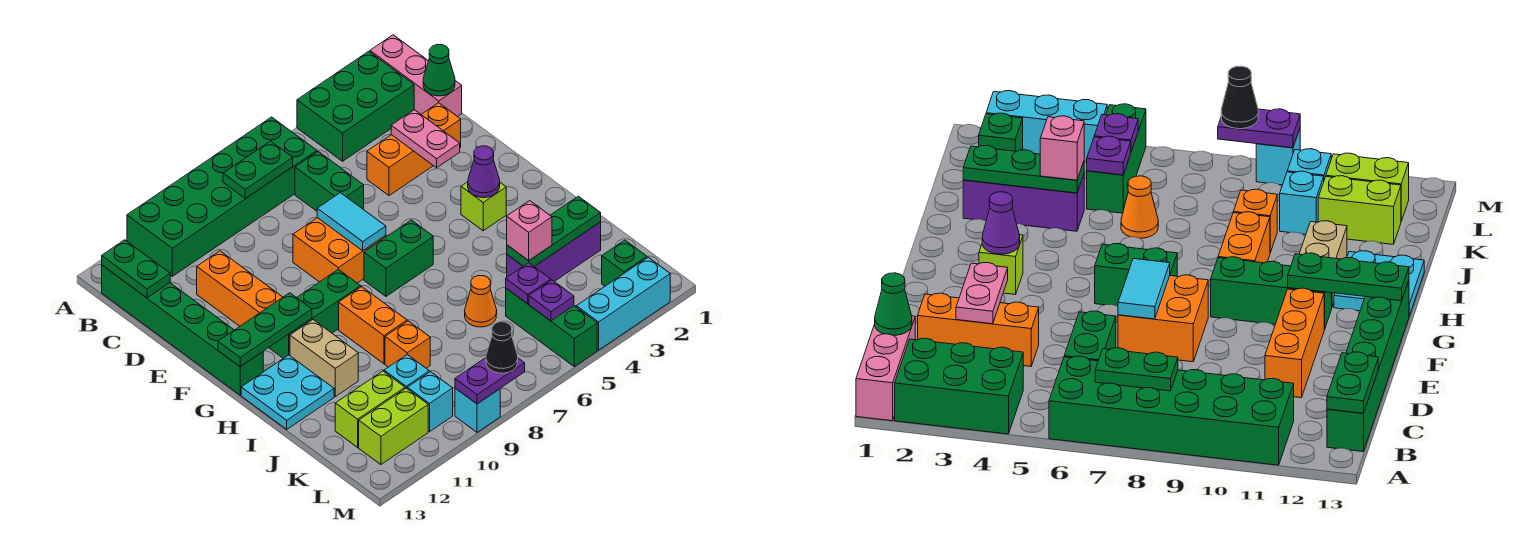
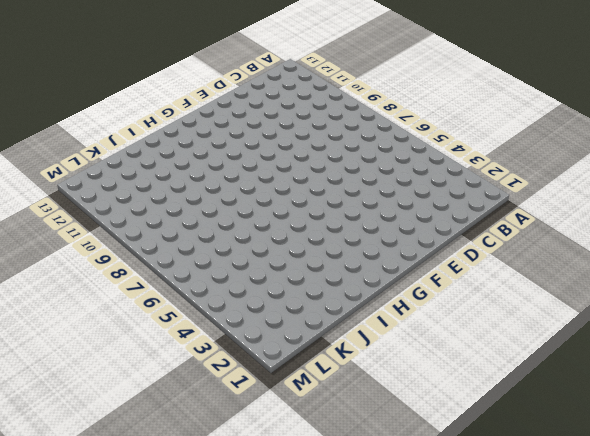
none -> pink 1x3 brick [370,35,462,117]
none -> green 2x3 brick [297,51,414,161]
none -> green 2x6 brick [127,117,317,276]
none -> green 1x6 brick [102,265,263,395]

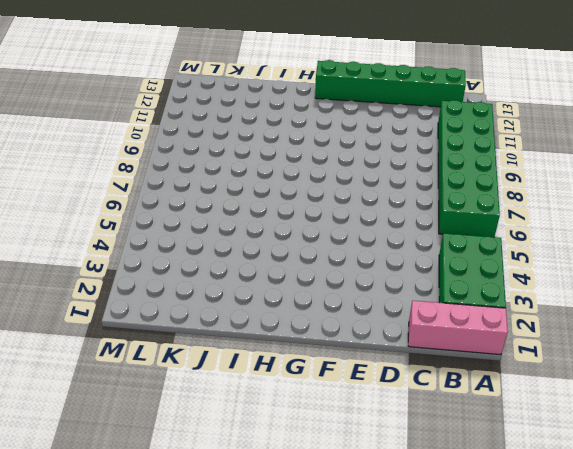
none -> green 1x2 brick [295,152,364,211]
none -> orange 1x3 brick [367,103,461,196]
none -> orange 1x3 brick [197,251,283,326]
none -> orange 2x2 brick [293,218,386,283]

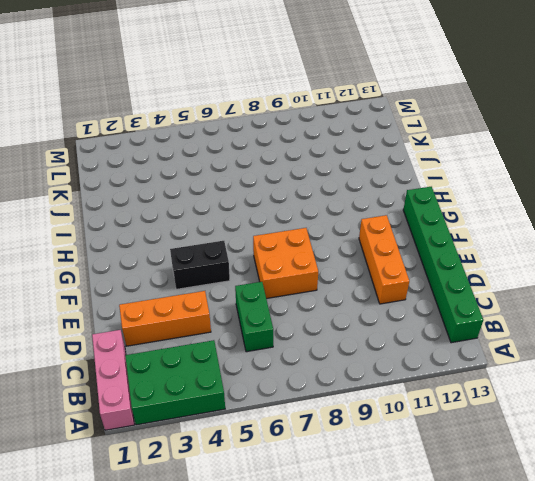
black 1x2 brick [170,241,230,289] -> none
none -> green 2x6 brick [127,117,317,276]
none -> lime 1x1 brick [461,182,506,231]
none -> green 1x2 brick [364,220,433,296]
none -> green 1x3 brick [269,269,361,358]

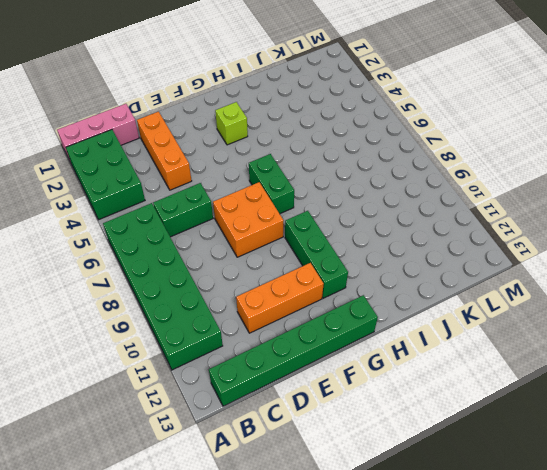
none -> orange 1x2 brick [339,287,407,364]
none -> tan 1x2 brick [290,320,358,397]
none -> cyan 2x2 plate [241,355,334,429]
none -> purple 1x3 brick [507,222,601,281]

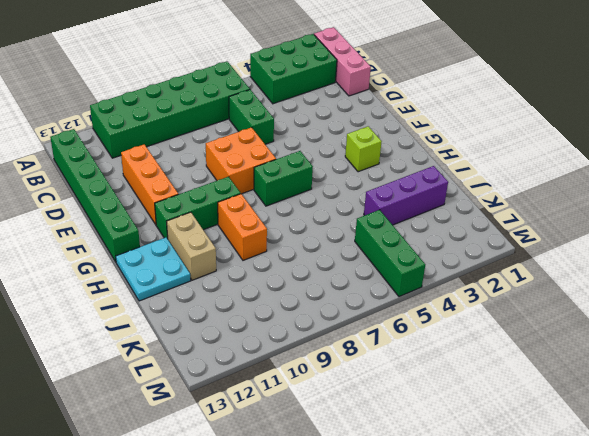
none -> orange 1x3 brick [367,103,461,196]
none -> orange 1x1 cone [465,276,497,327]
none -> orange 1x1 brick [385,321,430,368]
none -> cyan 1x1 brick [384,355,429,389]

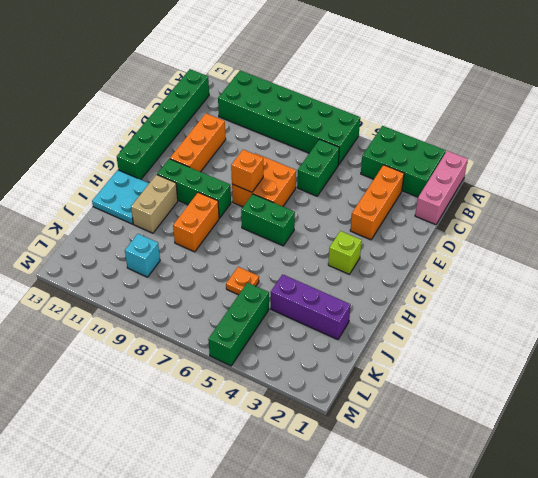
orange 1x3 brick [350,165,404,240] -> orange 1x3 brick turned to [367,103,461,196]
orange 1x1 brick [231,150,263,192] -> orange 1x1 brick moved to [385,321,430,368]
orange 1x1 plate [226,267,259,295] -> orange 1x1 cone [465,276,497,327]
none -> lime 1x2 brick [335,371,405,447]
none -> green 1x1 brick [602,240,647,286]
none -> cyan 1x1 brick [407,372,453,432]
none -> lime 1x2 brick [359,388,428,465]

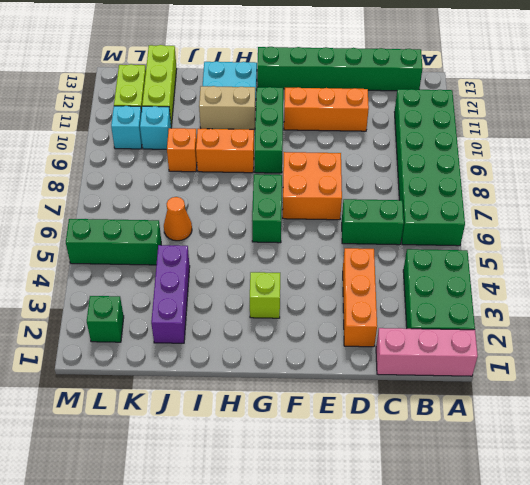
lime 1x3 brick [142,45,177,127] -> lime 1x2 brick [335,371,405,447]
none -> cyan 1x3 brick [576,257,670,350]
none -> cyan 1x1 brick [455,388,500,432]
none -> green 1x2 plate [223,141,293,199]
none -> green 1x2 plate [102,240,170,298]

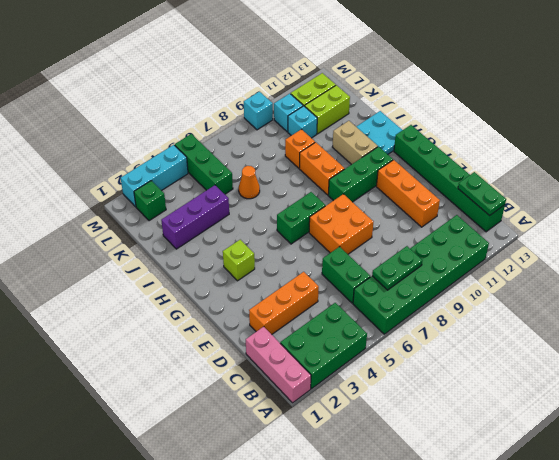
none -> green 1x1 cone [423,44,455,96]
none -> pink 1x2 plate [391,110,460,168]
none -> cyan 1x2 tile [317,193,386,251]
none -> purple 1x1 cone [468,146,500,198]

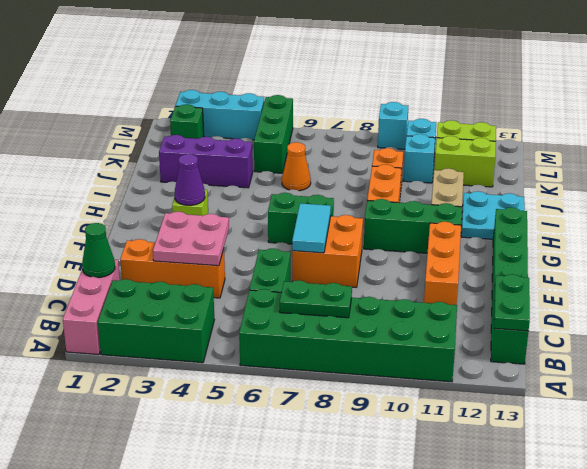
pink 2x2 plate [153,212,229,266] -> pink 1x2 plate [391,110,460,168]
none -> green 1x3 plate [218,293,312,367]
none -> green 1x3 plate [507,196,601,267]
none -> purple 1x1 plate [506,263,551,304]
none -> purple 1x1 plate [529,280,574,321]

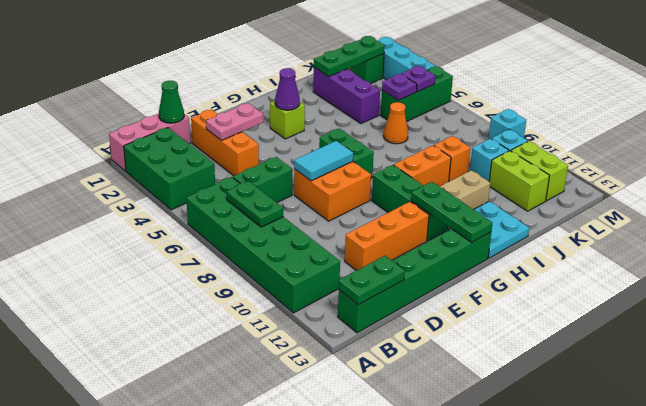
green 1x3 plate [314,36,385,77] -> green 1x3 plate turned to [507,196,601,267]
none -> purple 1x2 plate [455,358,525,404]
none -> pink 1x1 brick [507,201,552,261]
none -> black 1x1 cone [486,322,518,373]

